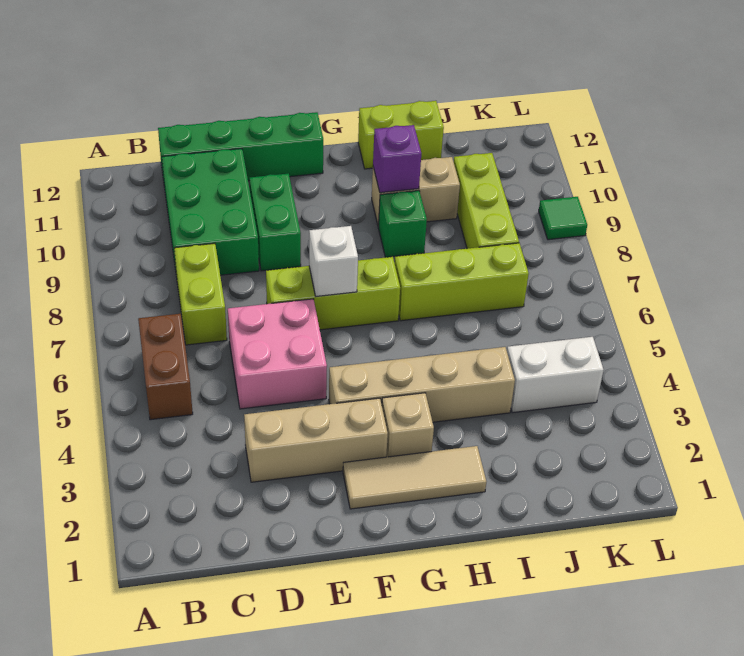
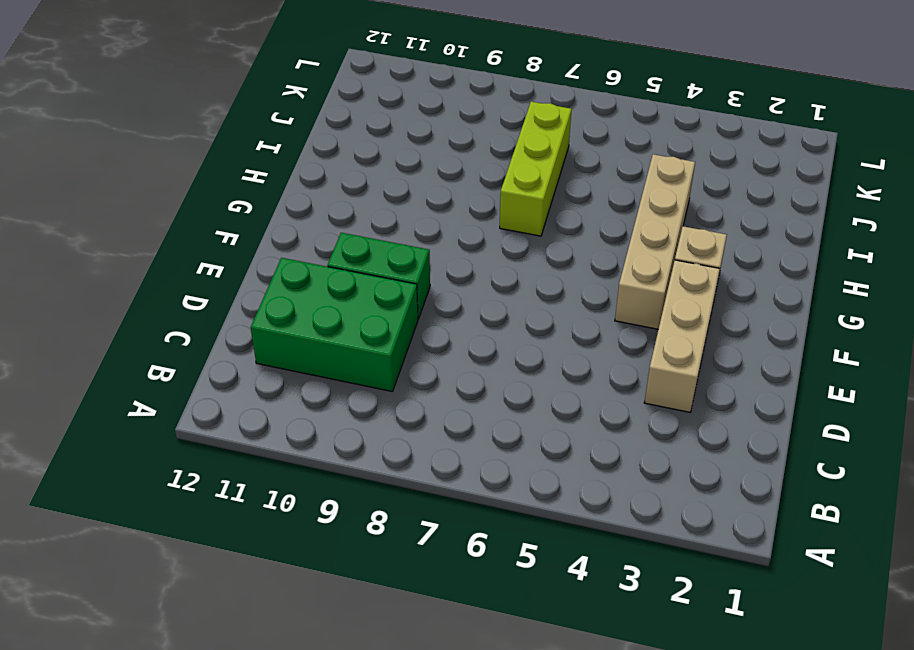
none -> brown 1x2 brick [138,314,193,420]
none -> lime 1x2 brick [174,243,227,345]
none -> green 1x4 brick [158,112,323,181]

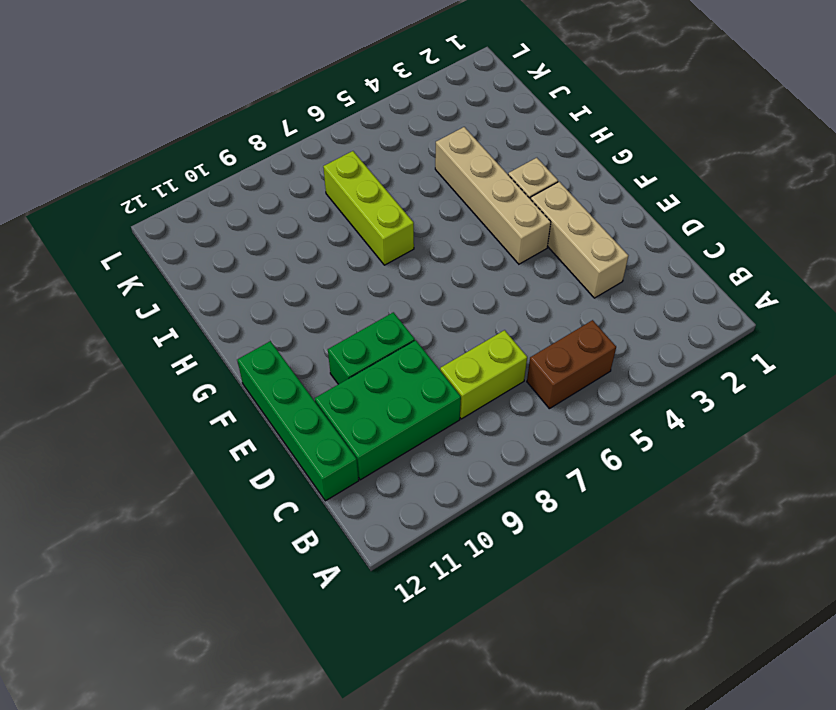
none -> pink 2x2 brick [228,299,327,409]
none -> lime 1x3 brick [266,257,400,330]
none -> tan 1x3 tile [343,446,486,509]

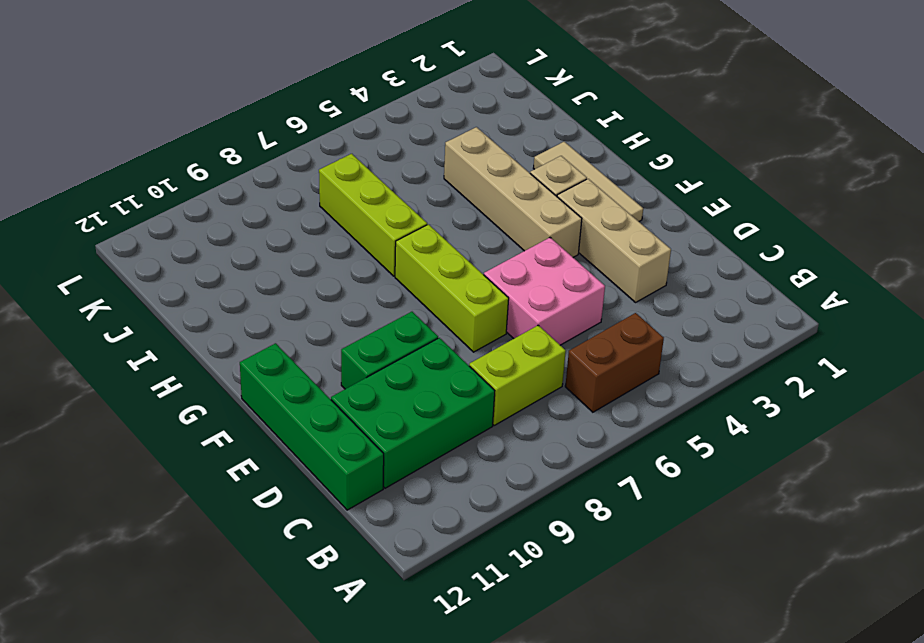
none -> green 1x1 brick [378,191,427,257]
none -> tan 1x2 brick [372,157,460,227]
none -> lime 1x2 brick [358,101,444,169]

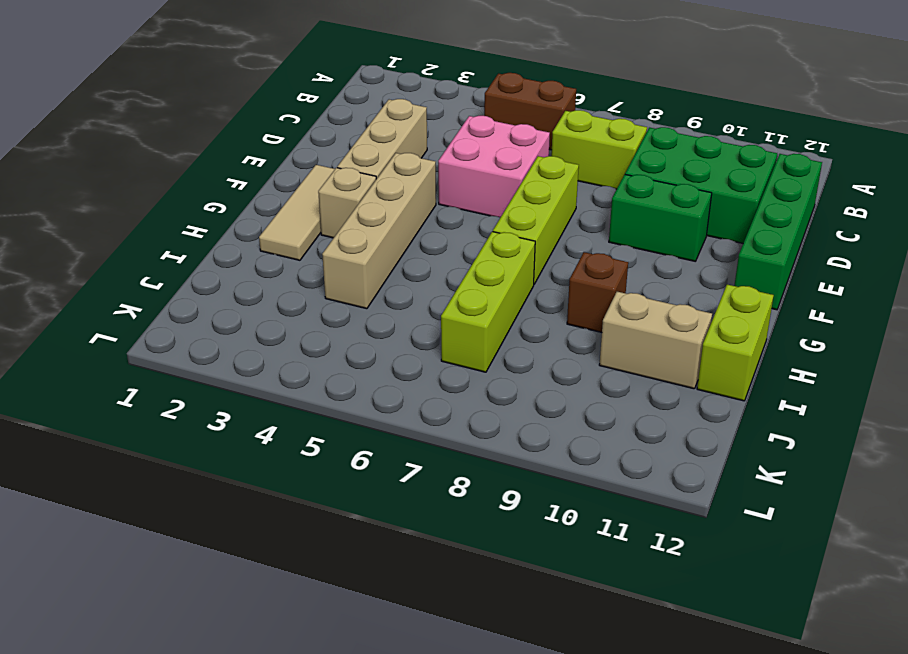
brown 1x1 brick [567,252,628,332] -> green 1x1 brick [378,191,427,257]
tan 1x2 brick [599,292,712,389] -> tan 1x2 brick turned to [372,157,460,227]
none -> white 1x2 brick [507,337,603,413]
none -> lime 1x3 brick [454,153,519,249]
none -> green 1x1 tile [539,197,587,240]

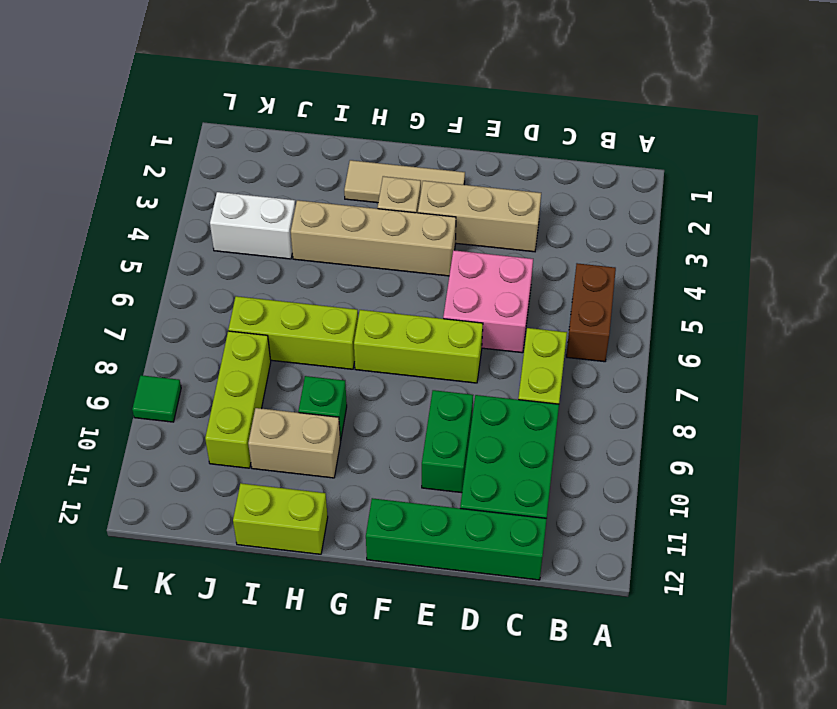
none -> white 1x1 brick [309,226,358,297]
none -> purple 1x1 brick [373,125,421,193]

